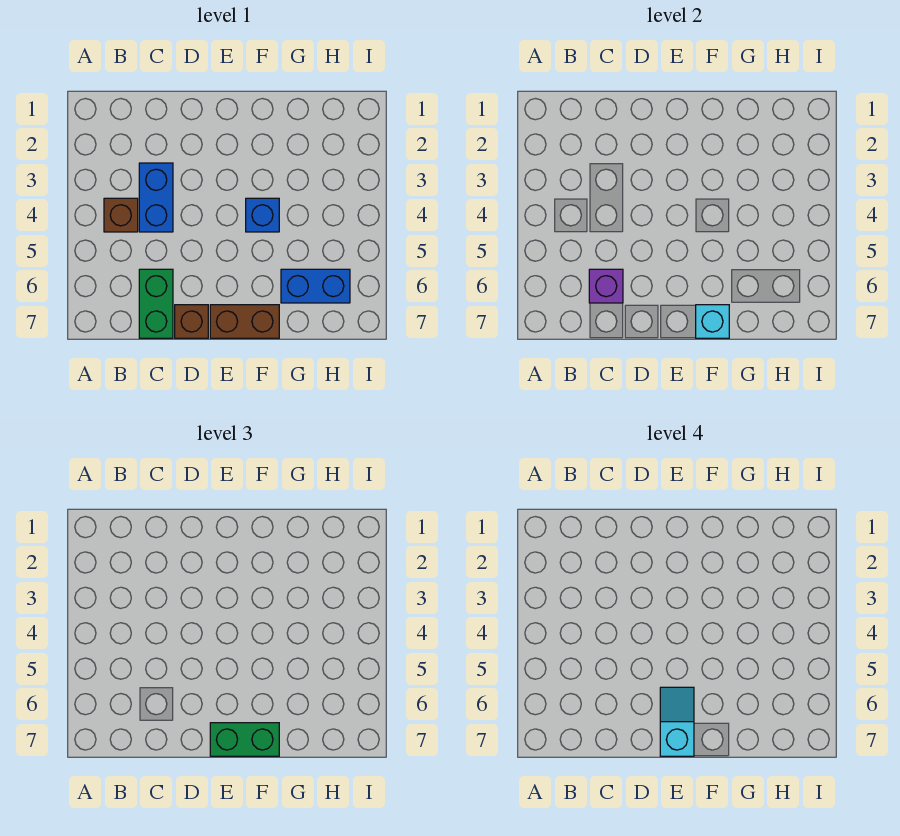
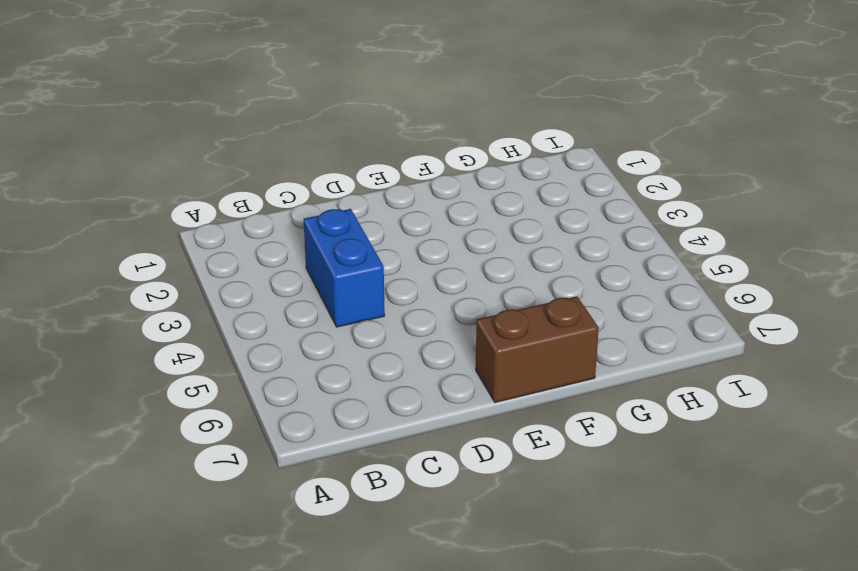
none -> brown 1x1 brick [104,198,138,232]
none -> green 1x2 brick [139,269,173,338]

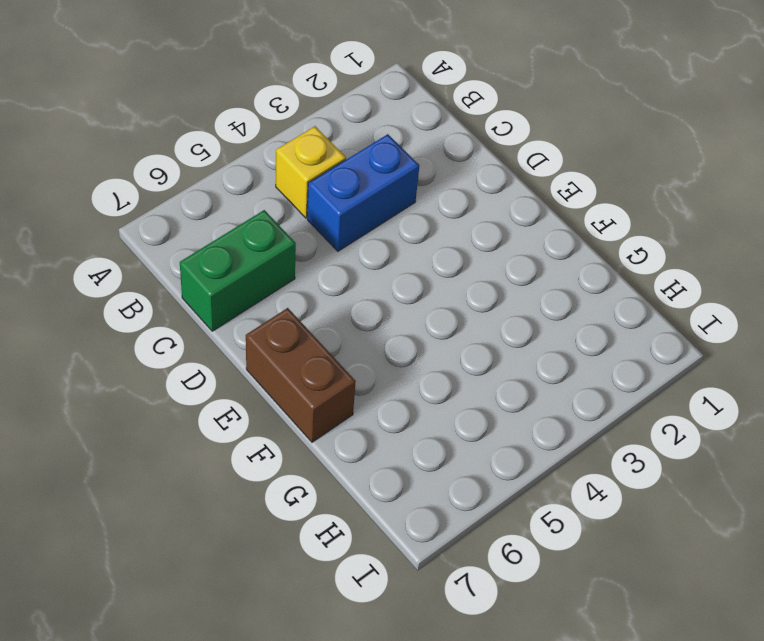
yellow 1x1 brick [276,126,346,218] -> brown 1x1 brick [104,198,138,232]
none -> brown 1x1 brick [175,305,208,338]
none -> blue 1x1 brick [246,198,279,232]

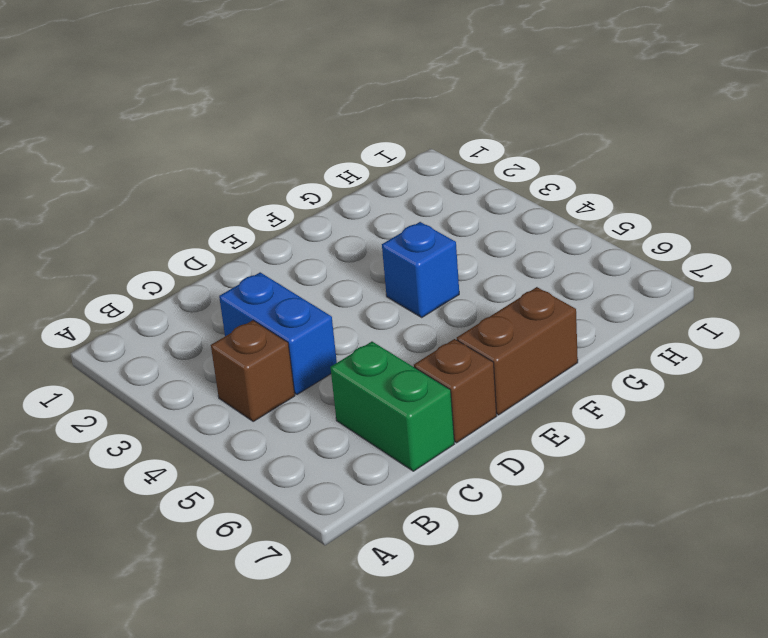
none -> blue 1x2 brick [281,269,350,303]
none -> purple 1x1 brick [589,269,623,303]

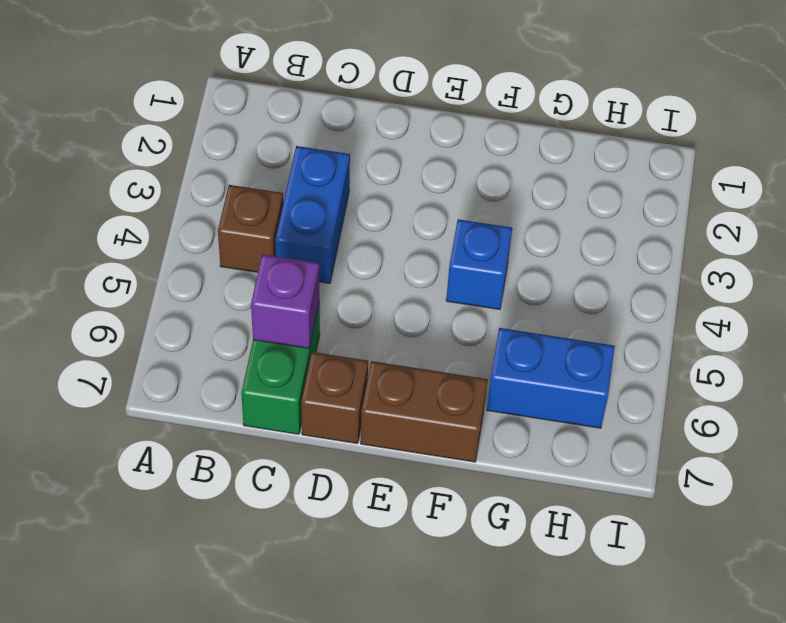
none -> cyan 1x1 brick [696,305,729,338]
none -> green 1x2 brick [210,723,279,756]

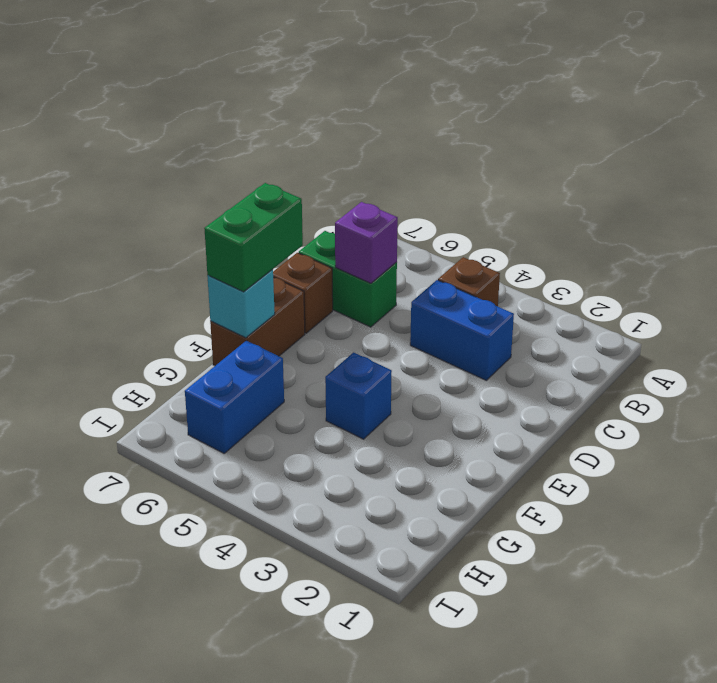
none -> cyan 1x2 slope [660,687,694,756]

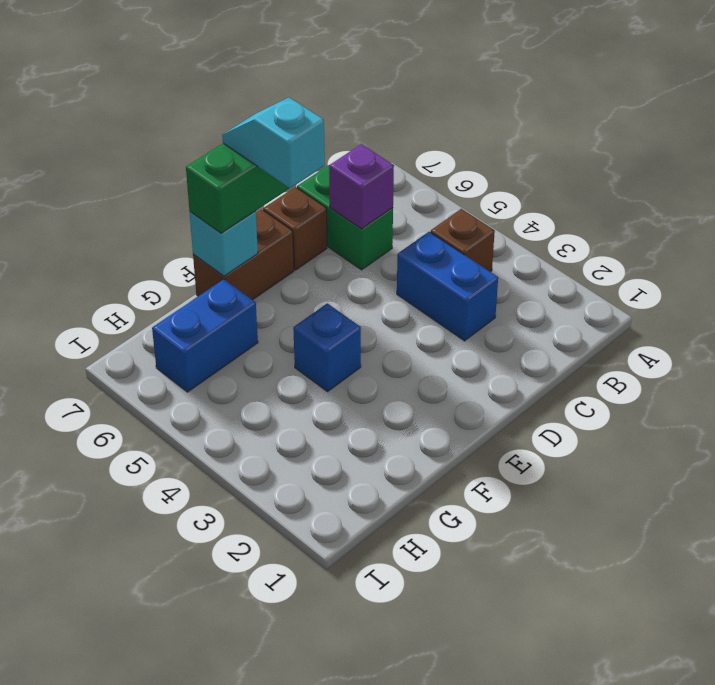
cyan 1x2 slope [222,97,325,188] -> cyan 1x2 slope turned to [660,687,694,756]

